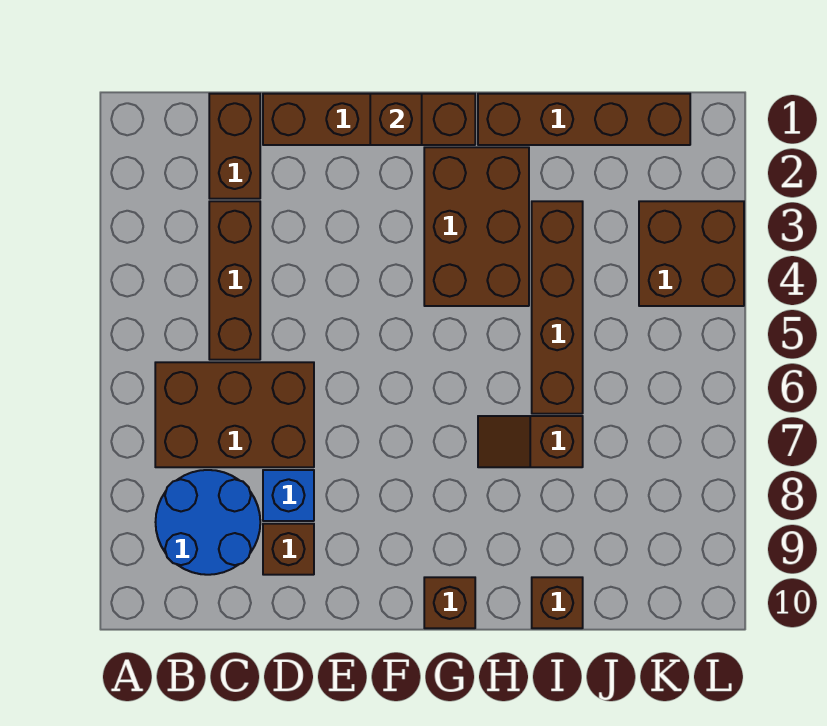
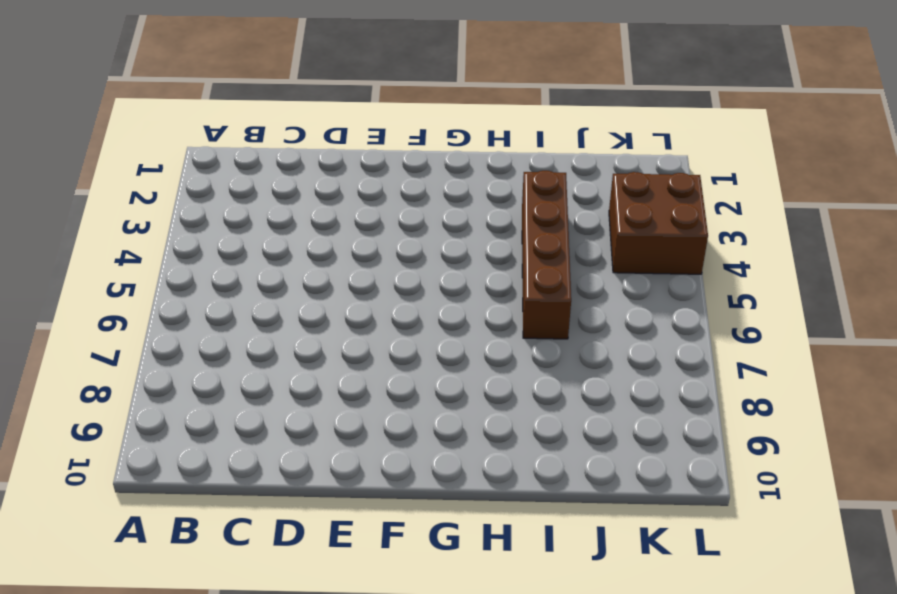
none -> brown 2x3 brick [155,362,314,467]
none -> blue 2x2 round brick [156,470,260,575]
none -> brown 1x2 brick [209,94,260,199]

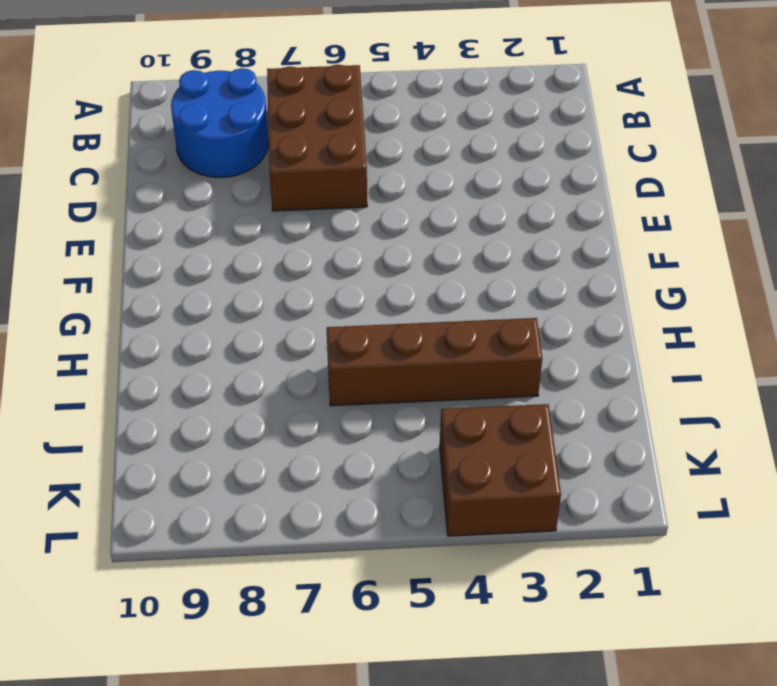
none -> brown 1x2 brick [209,94,260,199]
none -> brown 1x3 brick [209,201,260,360]
none -> brown 1x4 brick [263,94,475,145]

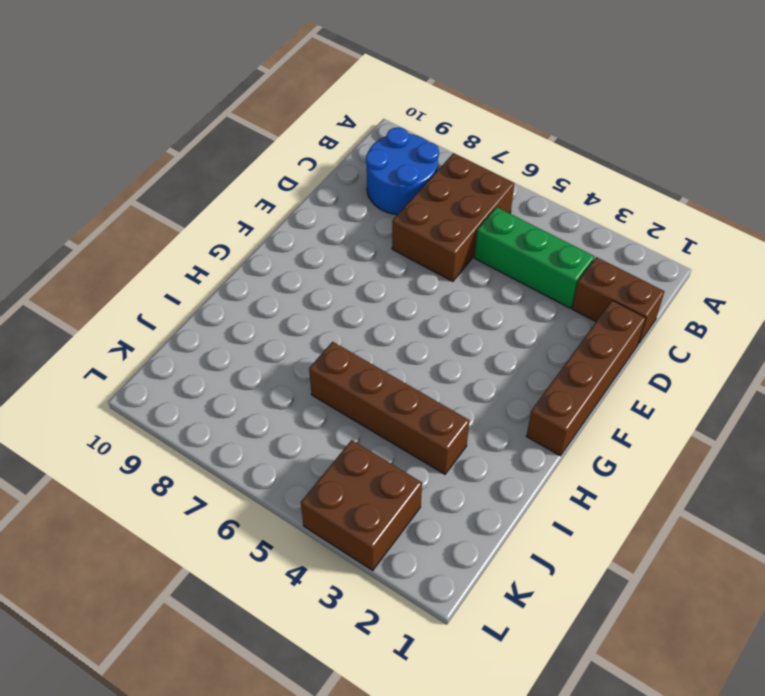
green 1x3 brick [475,207,594,308] -> brown 1x3 brick [209,201,260,360]
none -> blue 1x1 brick [263,470,314,521]
none -> brown 1x1 brick [263,524,314,575]
none -> brown 2x3 brick [424,147,529,306]

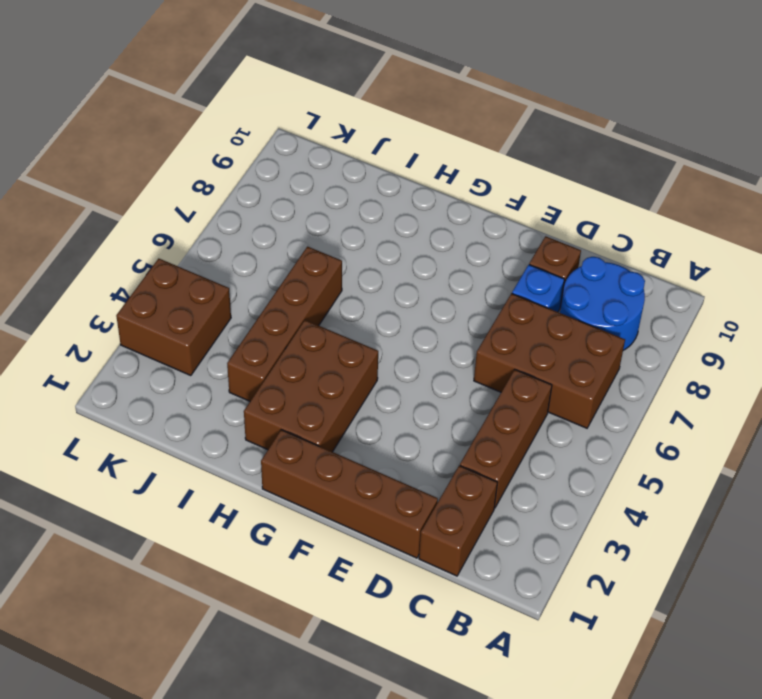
none -> brown 1x1 brick [424,577,475,628]
none -> brown 1x4 brick [478,94,690,145]
none -> brown 1x2 slope [478,416,583,467]

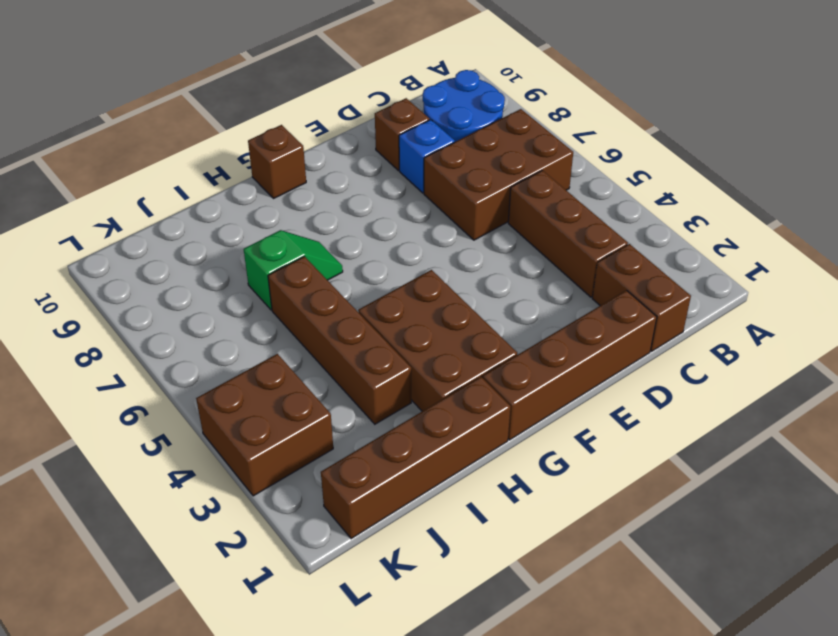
green 1x2 slope [244,230,343,310] -> brown 1x2 slope [478,416,583,467]
none -> brown 1x1 brick [532,577,583,628]
none -> brown 1x1 brick [370,94,422,145]

